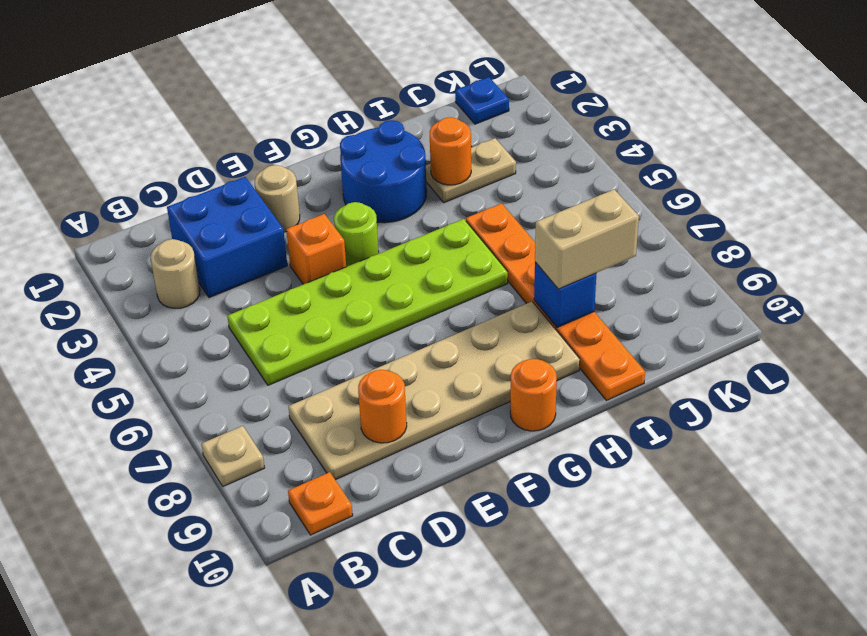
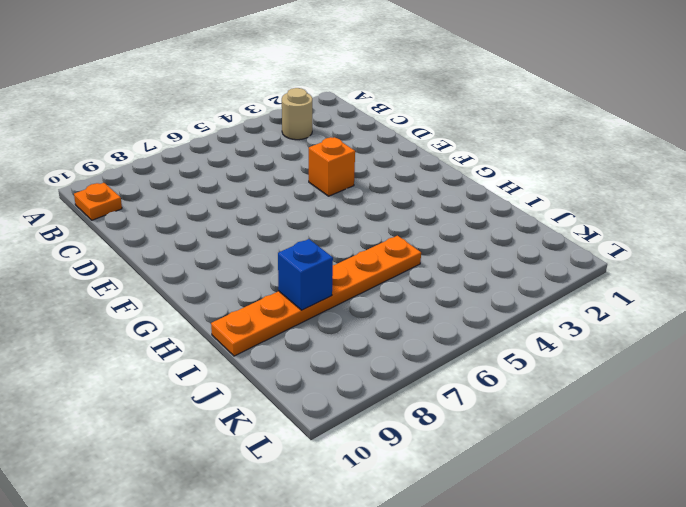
none -> tan 1x1 plate [201,426,265,486]
none -> blue 2x2 brick [167,177,287,298]
none -> lime 2x6 plate [227,219,508,385]

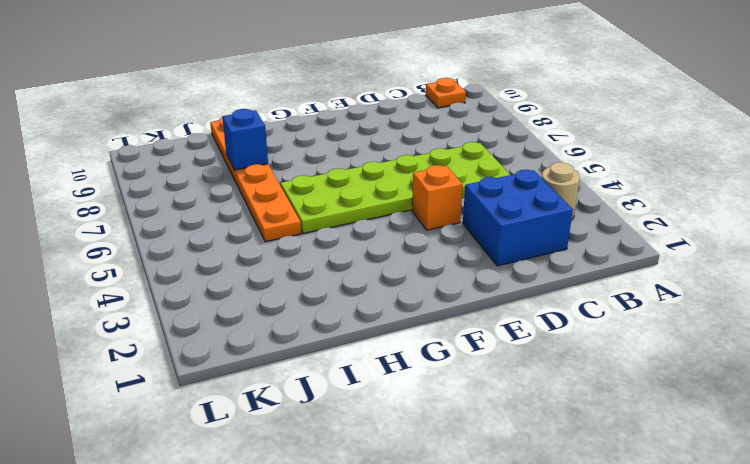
none -> tan 1x1 plate [201,426,265,486]
none -> tan 2x6 plate [288,302,580,480]
none -> tan 1x1 round brick [255,165,300,232]

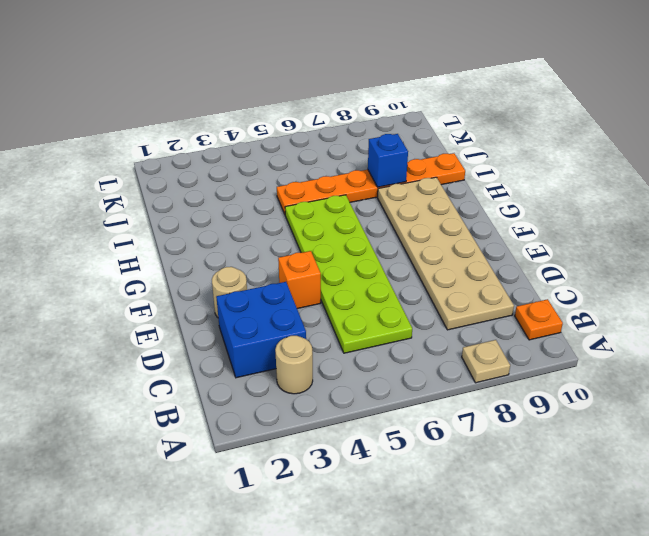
none -> lime 1x1 round brick [334,202,379,267]
none -> blue 2x2 round brick [340,120,427,223]
none -> orange 1x1 round brick [510,359,557,431]

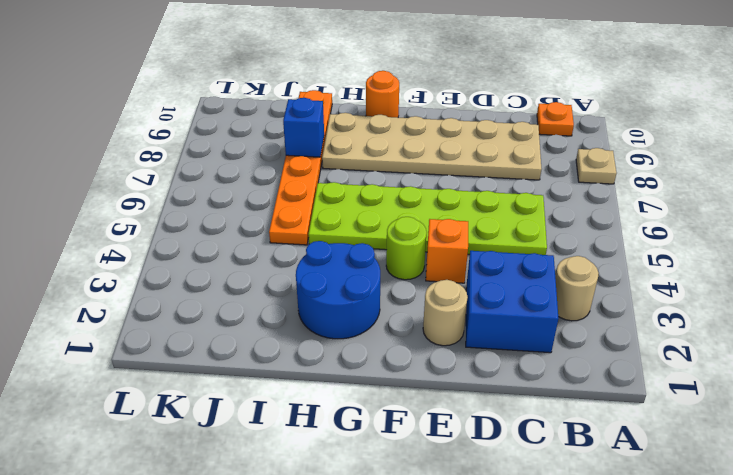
none -> tan 1x2 plate [426,138,516,202]
none -> blue 1x1 plate [455,77,509,124]
none -> orange 1x1 round brick [358,370,407,443]

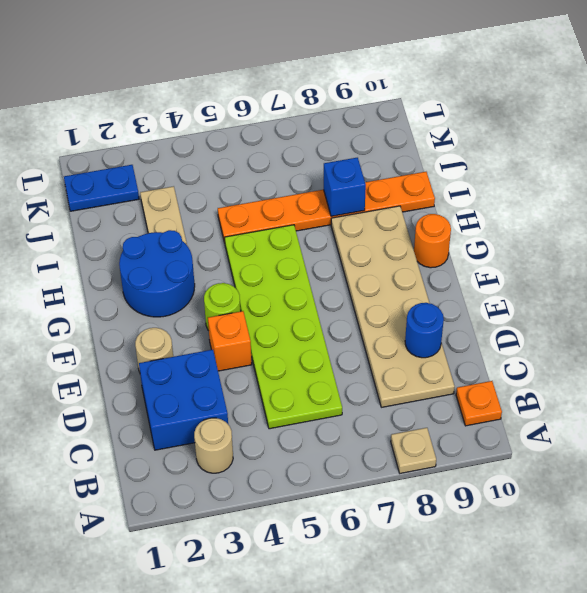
blue 1x1 round brick [405,303,444,358] -> orange 1x1 round brick [358,370,407,443]
blue 1x2 plate [64,165,139,211] -> blue 1x1 plate [455,77,509,124]
none -> orange 1x1 round brick [430,117,471,185]
none -> tan 1x2 brick [535,189,639,289]

